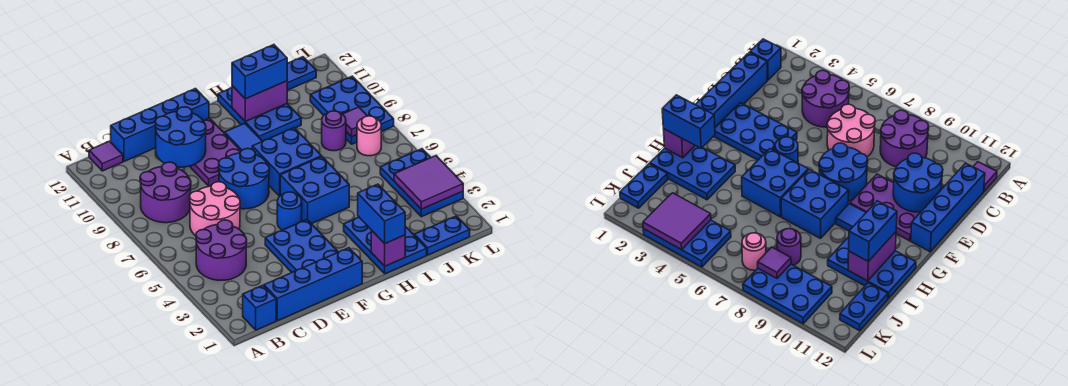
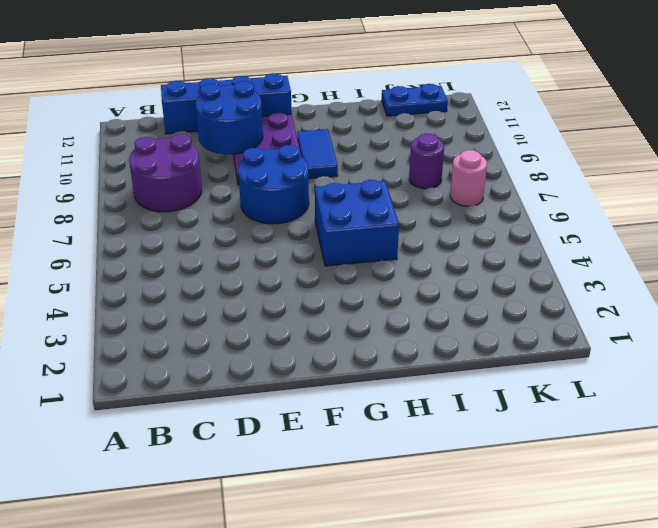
none -> blue 1x1 brick [243,285,276,330]
none -> purple 2x2 round brick [196,220,247,280]
none -> purple 1x1 tile [89,141,123,171]

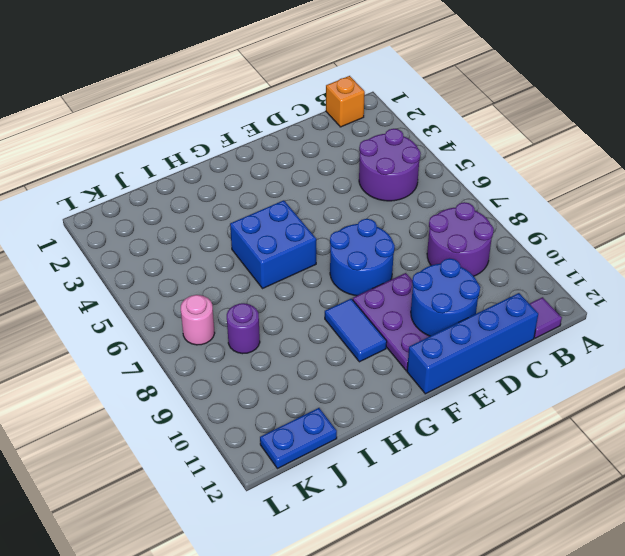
orange 1x1 brick [326,76,365,127] -> blue 1x1 brick [243,285,276,330]
none -> blue 1x4 brick [264,248,362,321]
none -> pink 2x2 round brick [190,182,240,236]
none -> blue 2x3 plate [265,220,338,272]

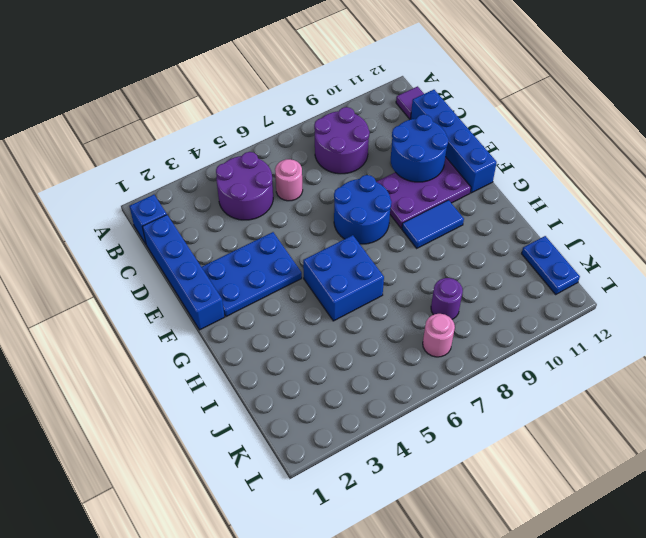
pink 1x1 round brick [275,159,303,201] -> pink 2x2 round brick [190,182,240,236]
none -> blue 1x1 round brick [277,192,302,230]
none -> blue 2x2 brick [252,128,322,196]
none -> blue 2x3 plate [344,217,427,274]

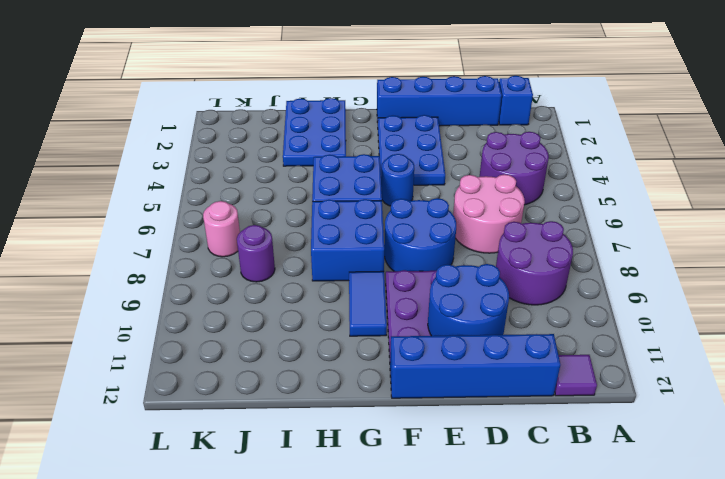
none -> blue 2x3 plate [218,88,301,141]
none -> blue 1x2 plate [414,216,470,255]
none -> blue 1x2 plate [287,57,316,90]

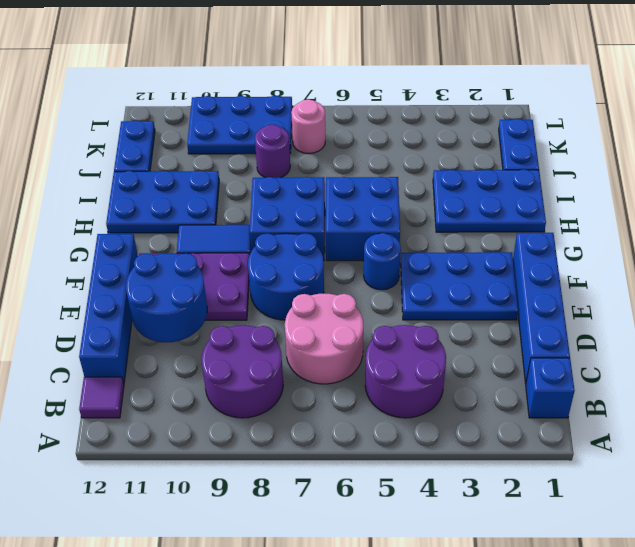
none -> blue 2x3 plate [380,149,463,217]
none -> purple 1x1 brick [371,231,405,266]
none -> purple 1x2 brick [232,81,287,122]

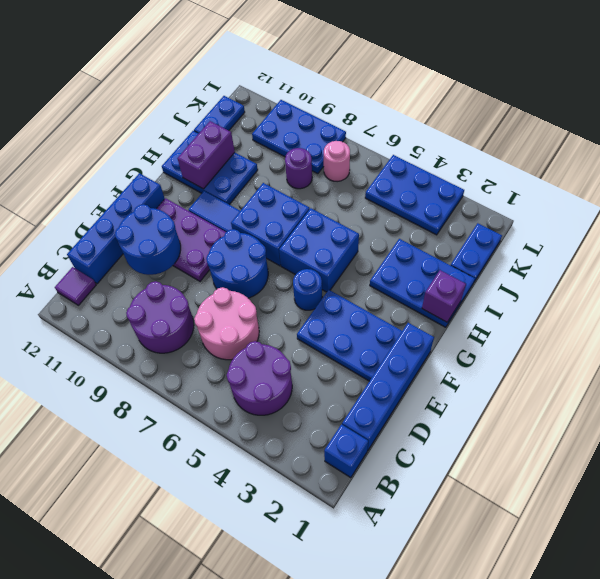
none -> purple 2x2 tile [394,156,463,209]
none -> purple 1x1 tile [343,107,367,137]
none -> blue 1x2 brick [358,184,405,243]

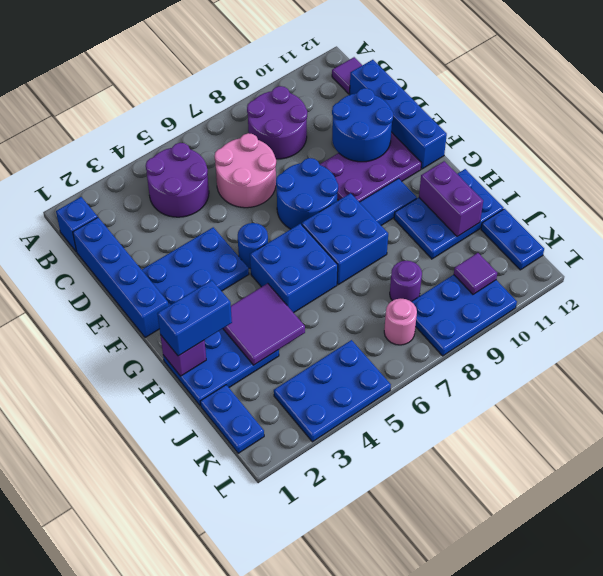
purple 2x2 tile [223,283,305,365] -> purple 2x2 tile moved to [394,156,463,209]
purple 1x1 tile [454,253,497,294] -> purple 1x1 tile moved to [343,107,367,137]
none -> blue 1x2 brick [232,45,287,99]

